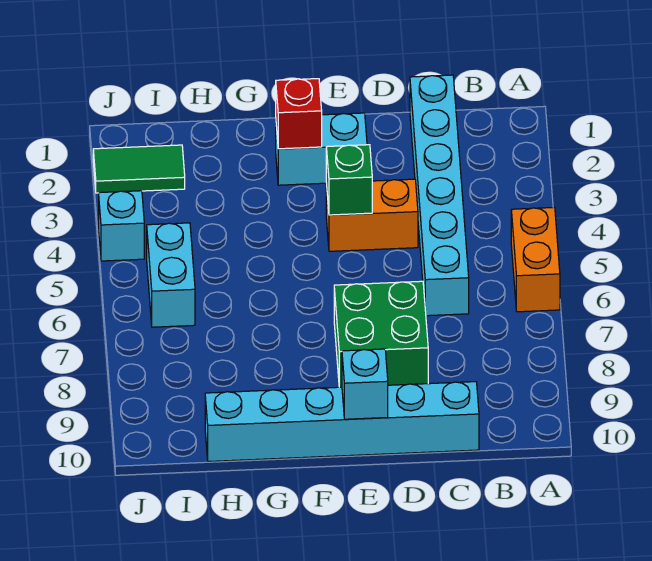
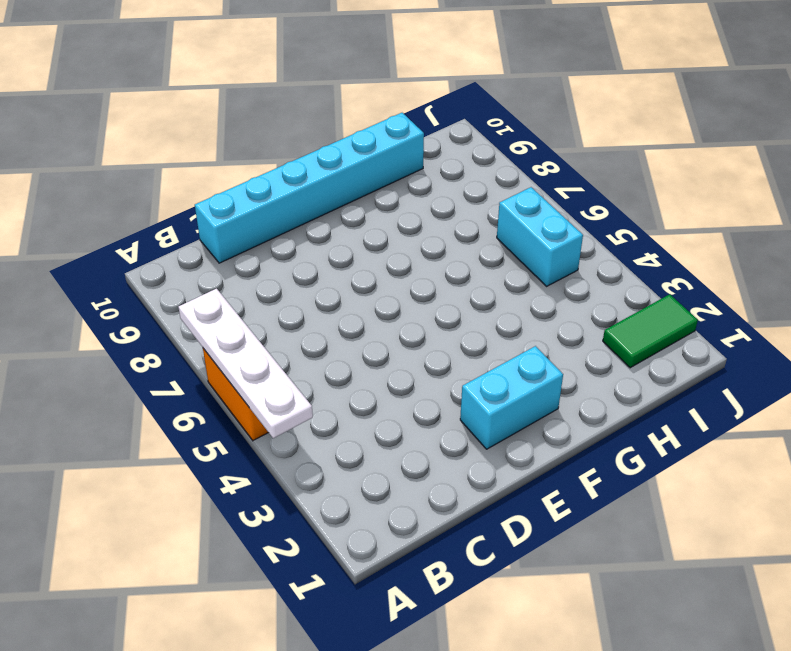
white 1x4 plate [178,289,313,438] -> none
none -> cyan 1x6 brick [410,75,469,316]
none -> orange 1x2 brick [326,179,418,251]
none -> green 2x2 brick [334,281,428,387]

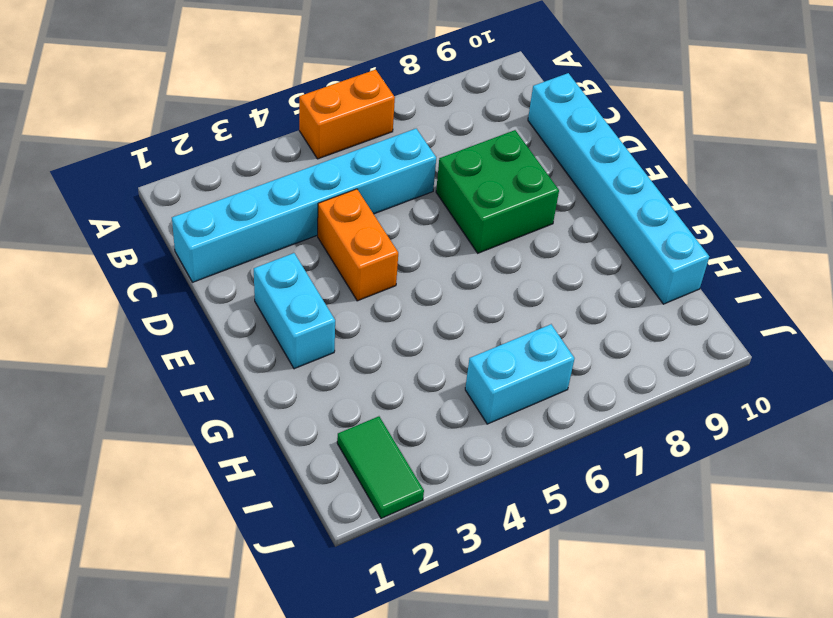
none -> cyan 1x1 brick [99,191,144,261]
none -> green 1x1 brick [326,145,372,215]
none -> cyan 1x1 brick [342,349,388,419]

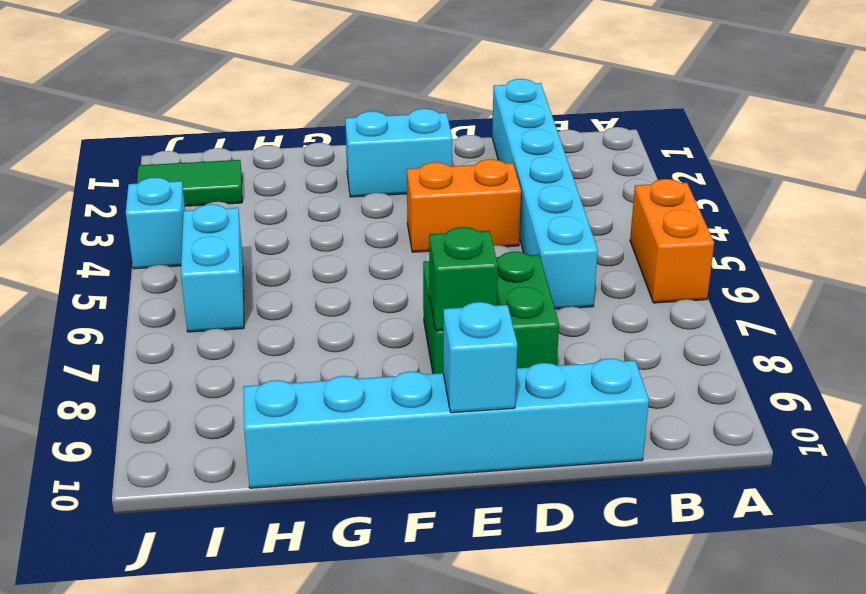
green 1x1 brick [429,227,498,331] -> green 1x1 brick moved to [326,145,372,215]
none -> red 1x1 brick [276,79,322,149]

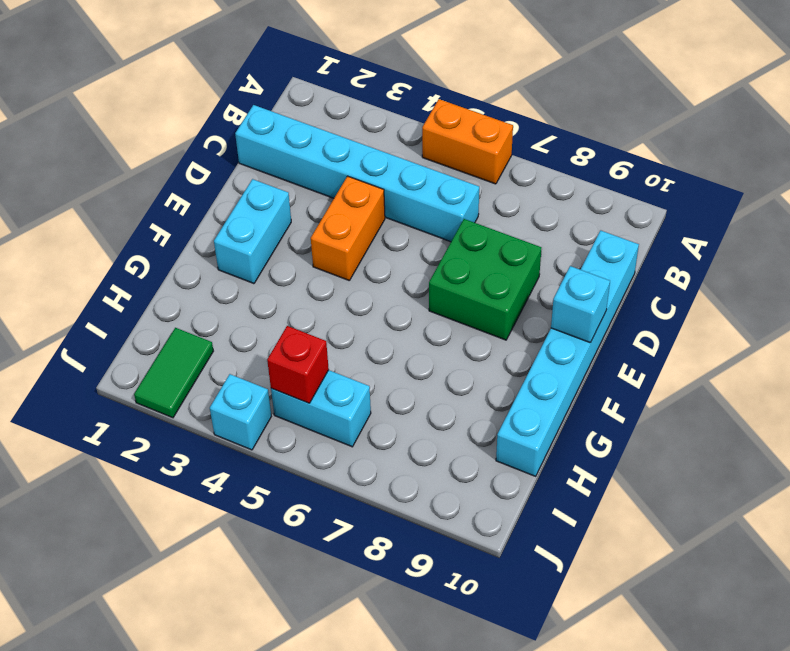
red 1x1 brick [267,326,329,403] -> red 1x1 brick moved to [276,79,322,149]
none -> green 1x1 brick [326,145,372,215]

